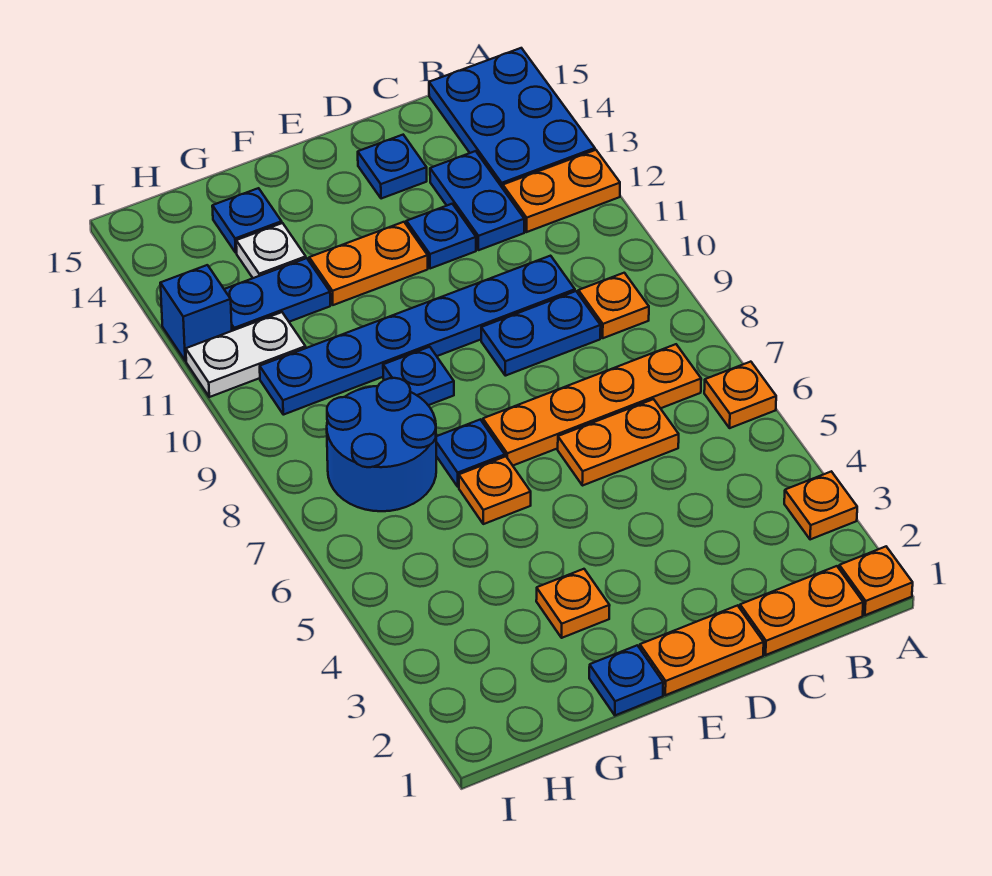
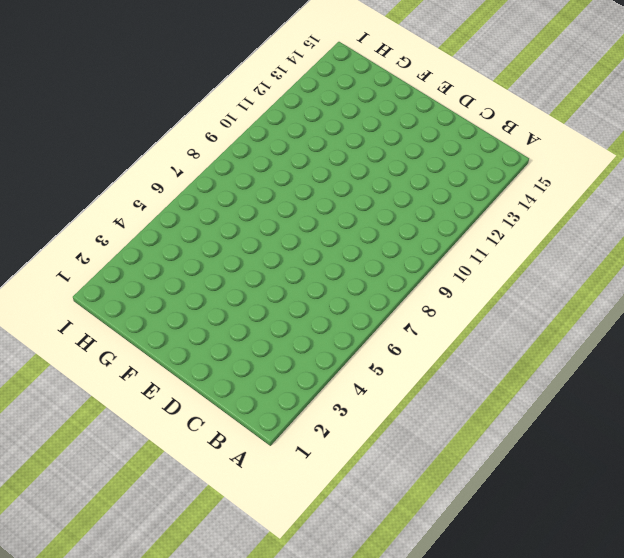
none -> orange 1x1 plate [839,547,913,615]
none -> orange 1x1 plate [784,471,857,540]
none -> orange 1x1 plate [704,362,776,428]

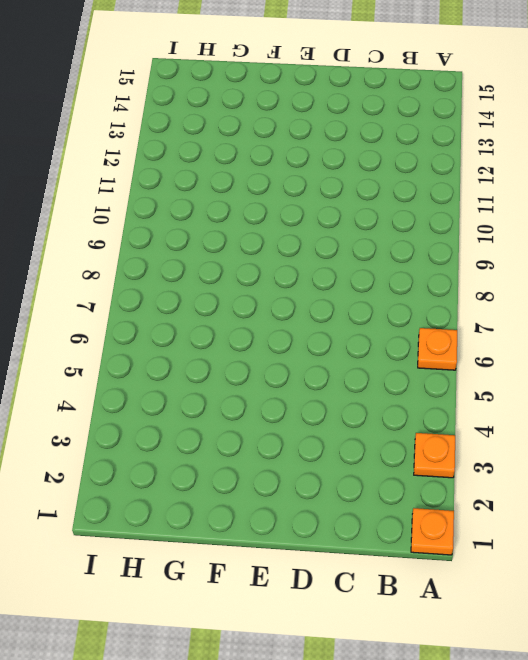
none -> orange 1x2 plate [503,150,620,232]
none -> blue 2x3 plate [429,48,595,188]
none -> orange 1x2 plate [740,566,863,655]

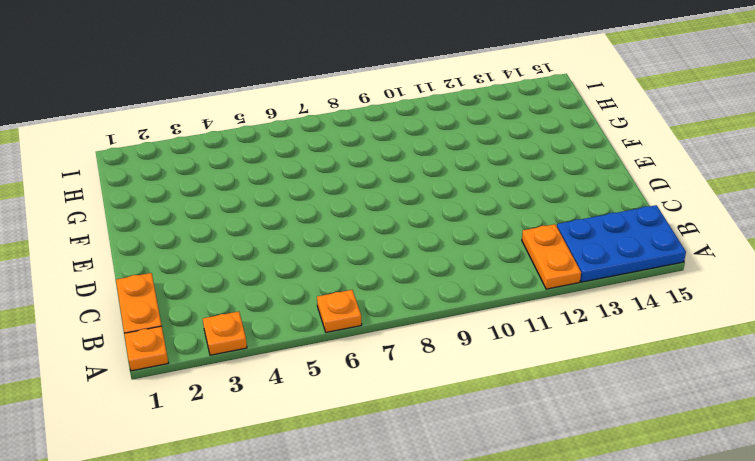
none -> orange 1x4 plate [483,344,701,465]
none -> orange 1x1 plate [578,273,649,338]
none -> orange 1x2 plate [558,399,679,486]

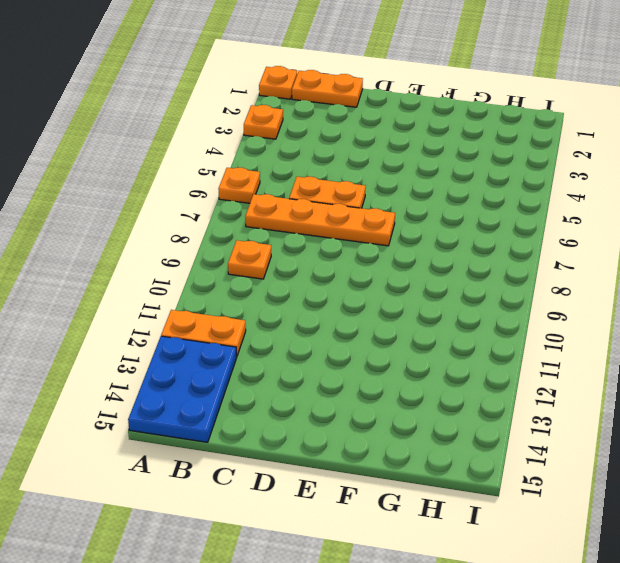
none -> blue 1x2 plate [481,291,601,376]
none -> blue 1x6 plate [260,256,575,415]
none -> blue 1x2 plate [430,151,524,250]

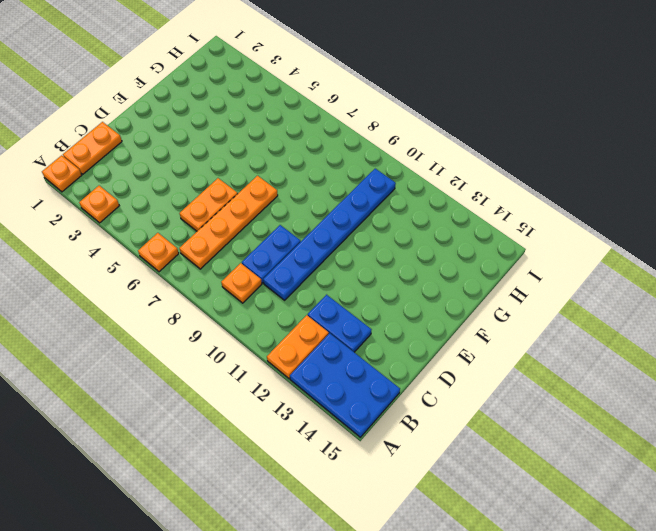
none -> orange 1x2 plate [640,605,764,695]
none -> blue 1x1 plate [406,204,476,269]
none -> blue 1x1 plate [358,135,427,199]

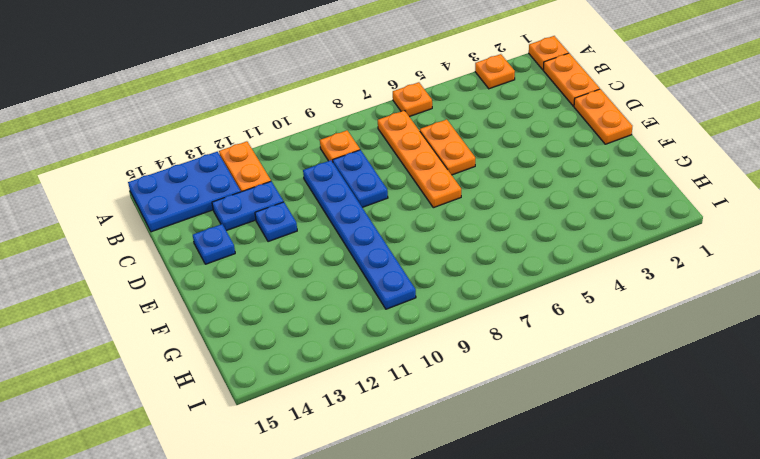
none -> orange 1x2 plate [309,222,428,305]
none -> blue 1x1 plate [589,645,663,715]
none -> orange 1x1 plate [536,569,610,638]

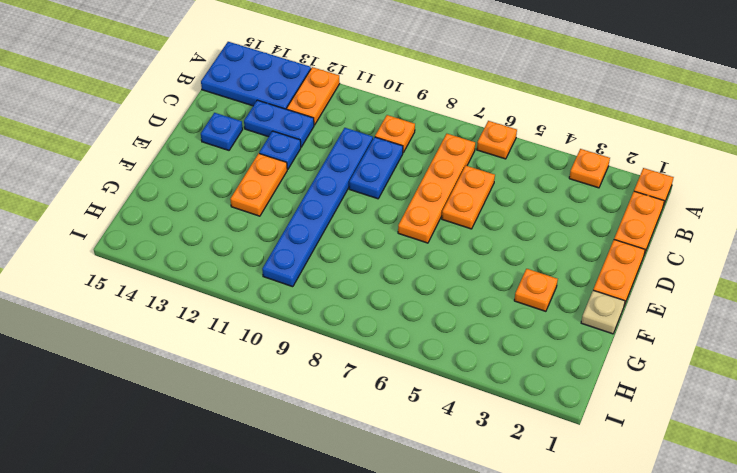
tan 1x1 plate [581,290,625,334] -> blue 1x1 plate [589,645,663,715]
none -> orange 1x1 plate [459,456,531,524]
none -> blue 1x1 plate [436,420,505,487]
none -> blue 1x1 plate [383,347,454,405]

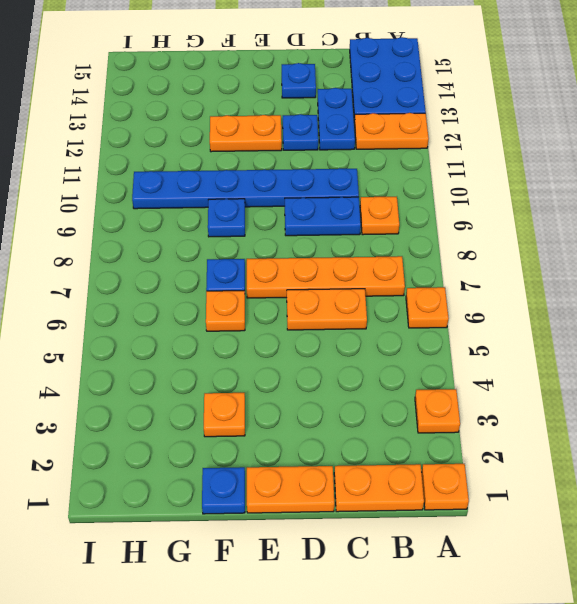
none -> blue 2x2 round brick [327,378,436,511]
none -> blue 1x2 plate [224,258,330,331]
none -> white 1x1 plate [236,223,306,278]

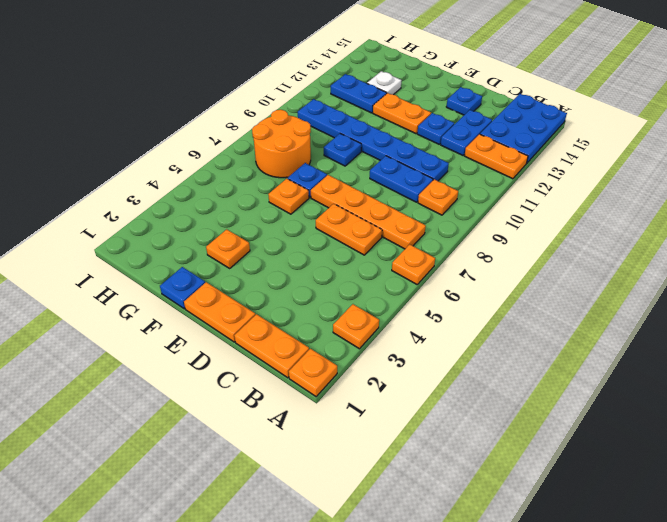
orange 2x2 round brick [252,110,311,178] -> blue 2x2 round brick [327,378,436,511]
none -> blue 1x1 plate [212,188,282,253]
none -> white 1x2 plate [186,312,306,397]
none -> blue 1x1 brick [160,265,232,361]

